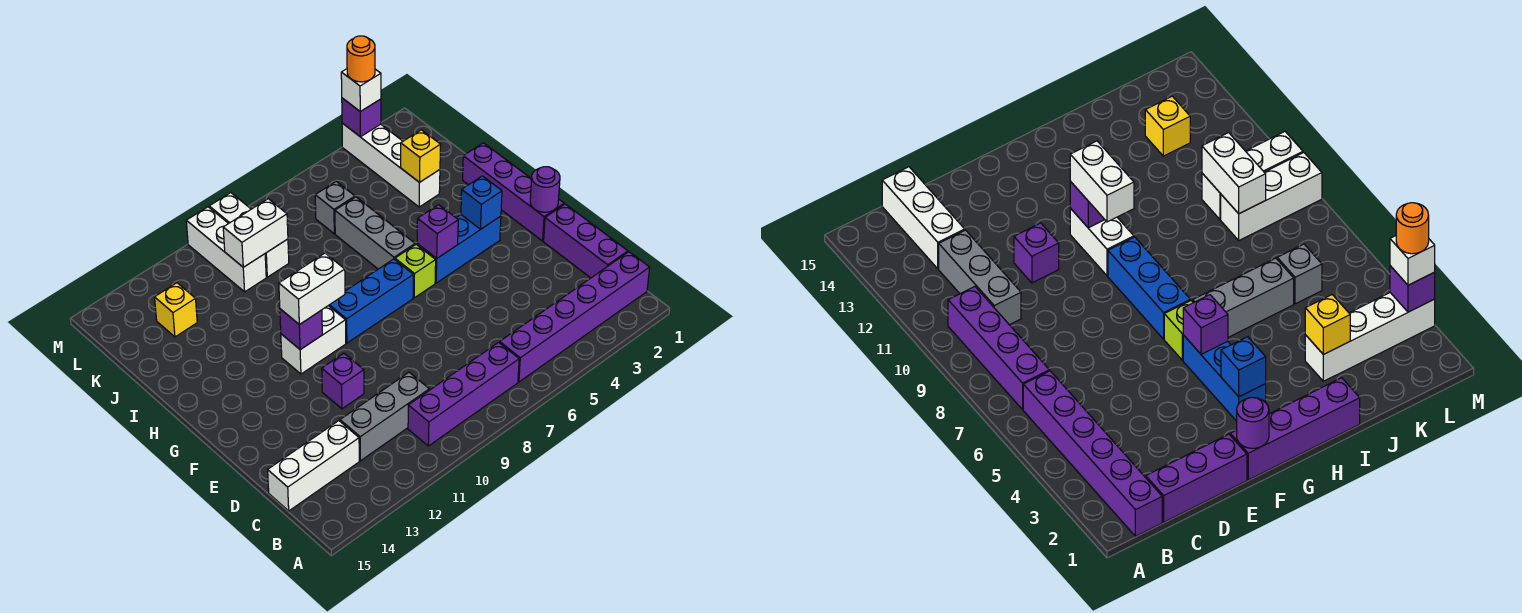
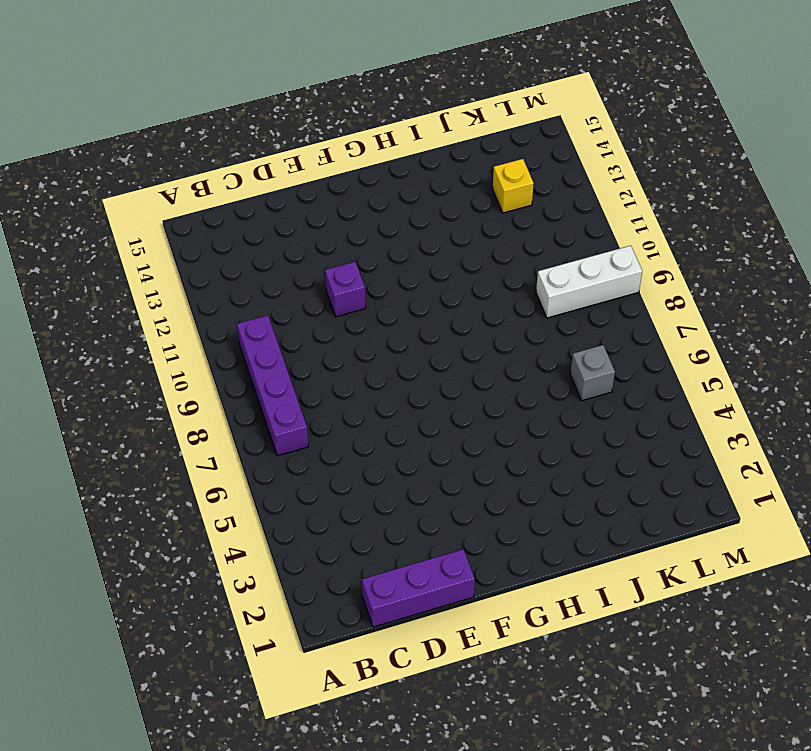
none -> purple 1x6 brick [500,252,650,382]
none -> grey 1x3 brick [340,372,429,461]
none -> white 1x3 brick [268,421,359,511]

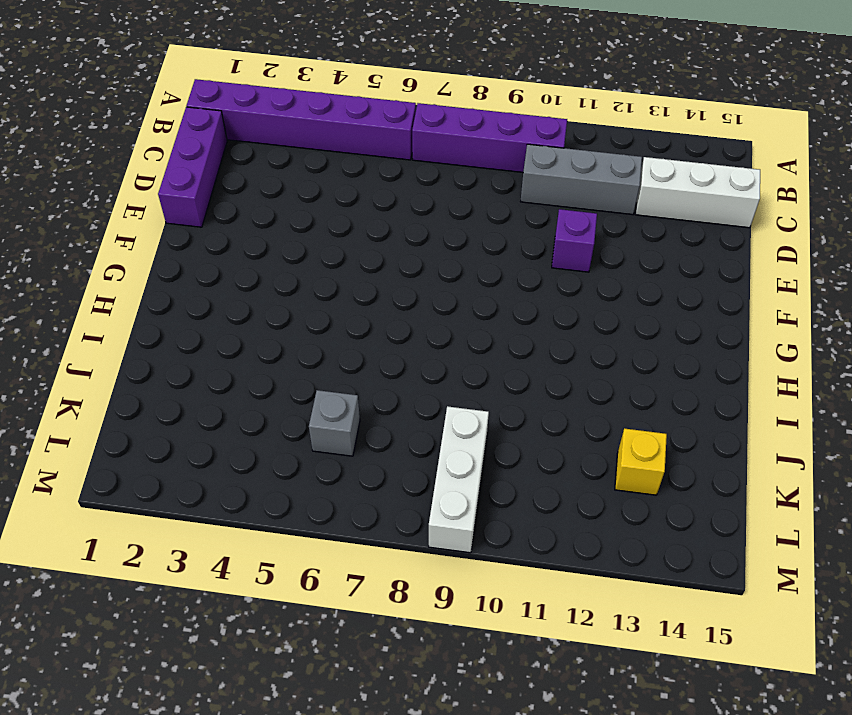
none -> purple 1x4 brick [463,143,564,241]
none -> blue 1x3 brick [417,215,501,283]
none -> lime 1x1 brick [395,244,436,298]

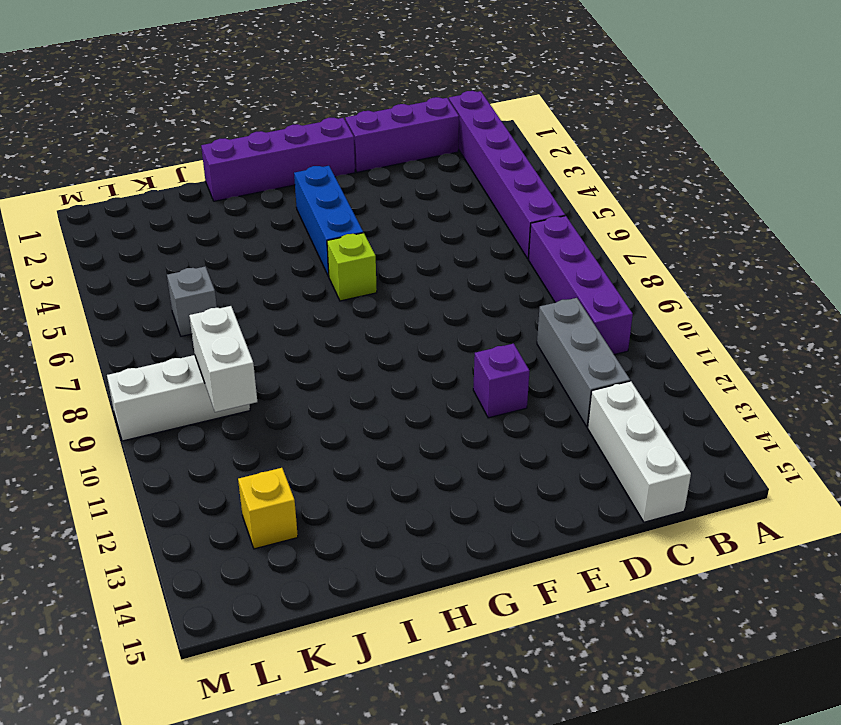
none -> blue 1x3 brick [329,259,413,343]
none -> white 1x2 brick [281,306,346,374]
none -> grey 1x3 brick [335,197,415,269]

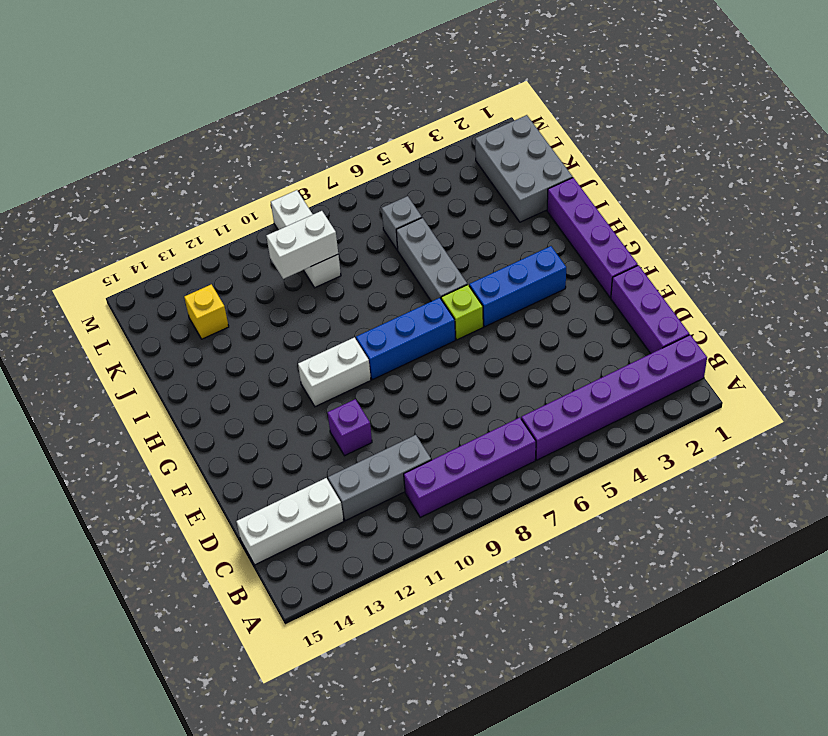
grey 2x3 brick [475,115,573,222] -> none
none -> white 1x4 brick [342,123,440,207]
none -> white 1x3 brick [186,207,266,292]
none -> purple 1x1 round brick [530,167,560,212]

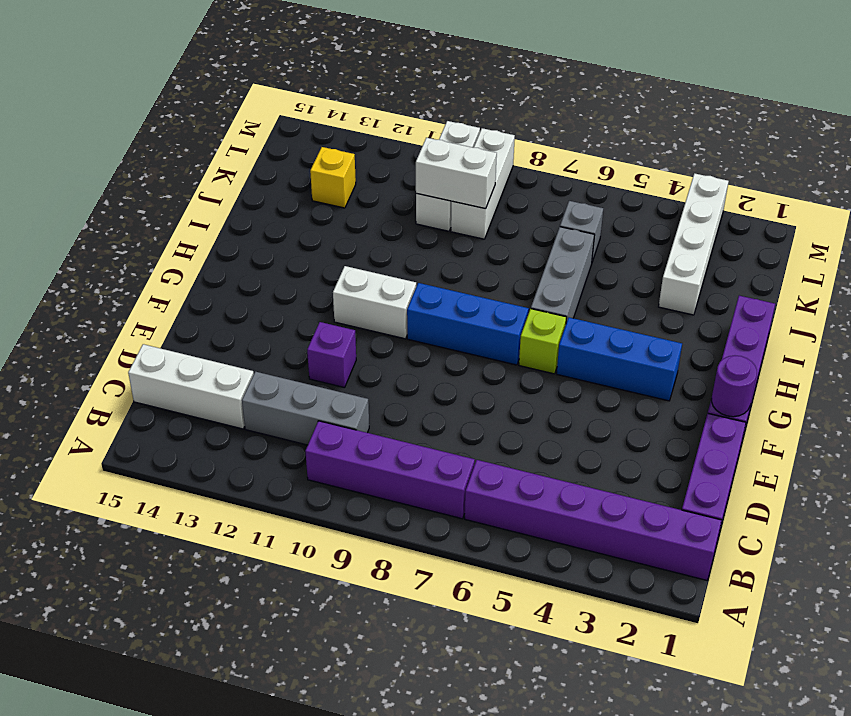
none -> blue 1x1 brick [461,176,502,229]
none -> purple 1x1 brick [417,205,458,258]
none -> purple 1x1 brick [280,309,322,349]

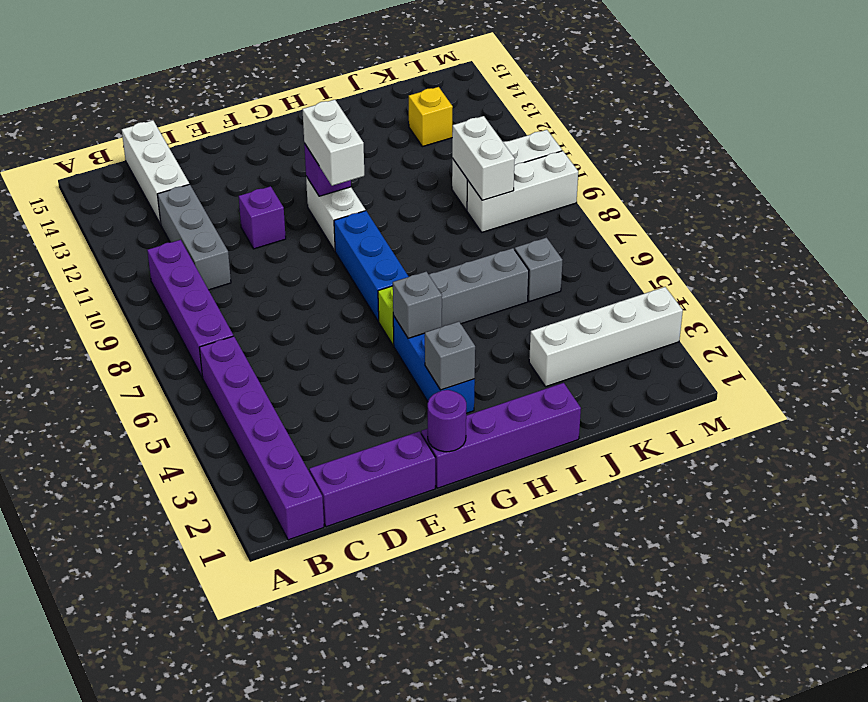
grey 1x1 brick [425,322,475,390] -> blue 1x1 brick [461,176,502,229]
grey 1x1 brick [393,272,442,338] -> purple 1x1 brick [417,205,458,258]
none -> yellow 1x1 brick [401,130,441,182]
none -> purple 1x1 brick [342,98,381,137]
none -> white 1x1 brick [341,69,381,112]

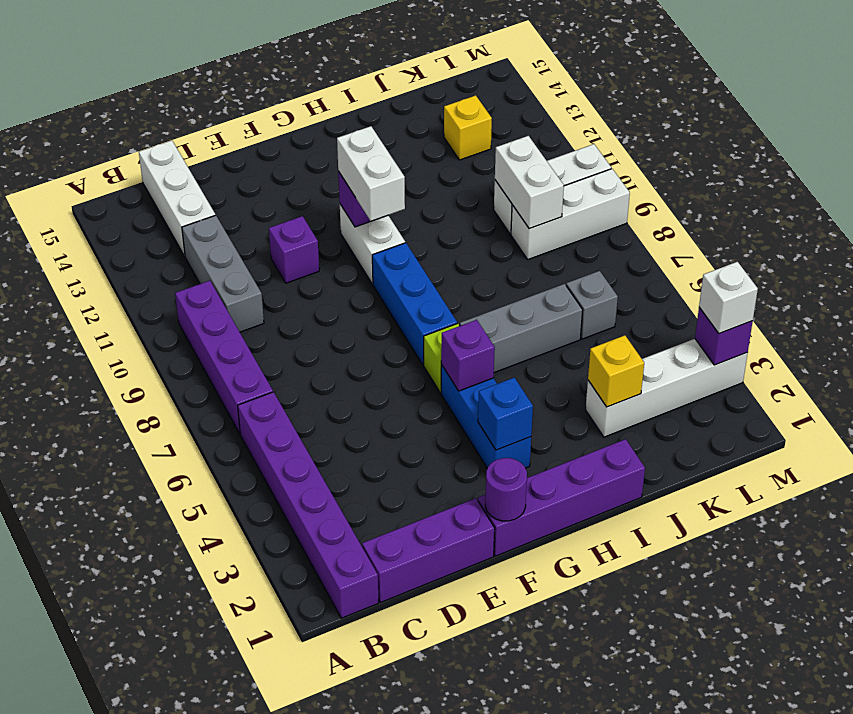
none -> orange 1x1 round brick [347,36,375,82]

